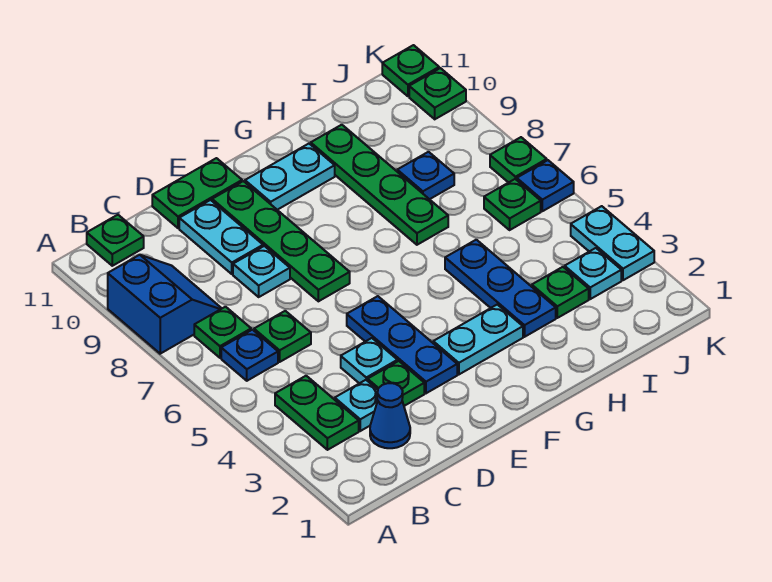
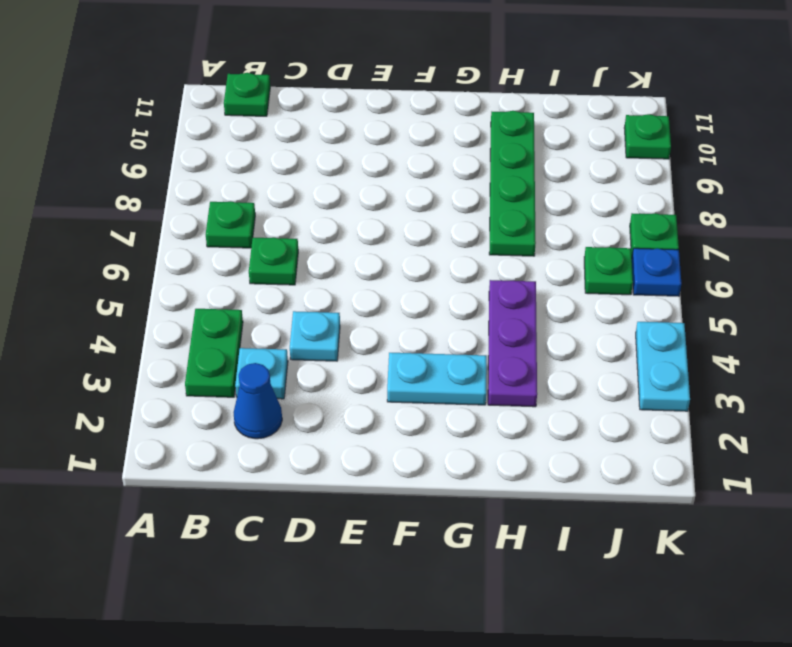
purple 1x3 plate [488,280,537,407] -> blue 1x3 plate [445,240,556,337]
none -> blue 2x2 slope [108,255,222,354]
none -> blue 1x1 plate [221,330,278,381]
none -> green 1x1 plate [368,361,424,406]

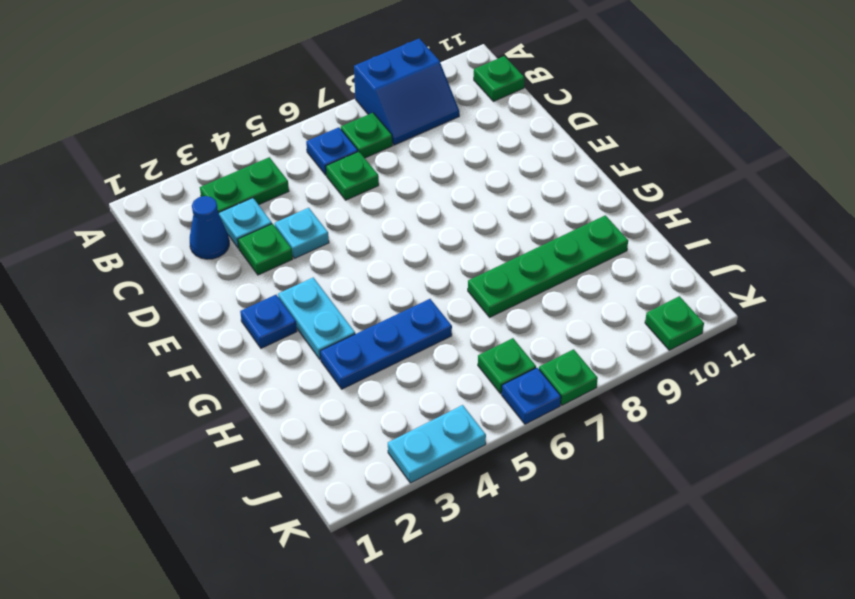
blue 1x1 plate [240,295,297,348] -> blue 1x1 plate moved to [397,152,454,199]
none -> cyan 1x1 plate [233,246,290,297]
none -> cyan 1x2 plate [179,200,263,274]
none -> green 1x2 plate [152,158,242,228]

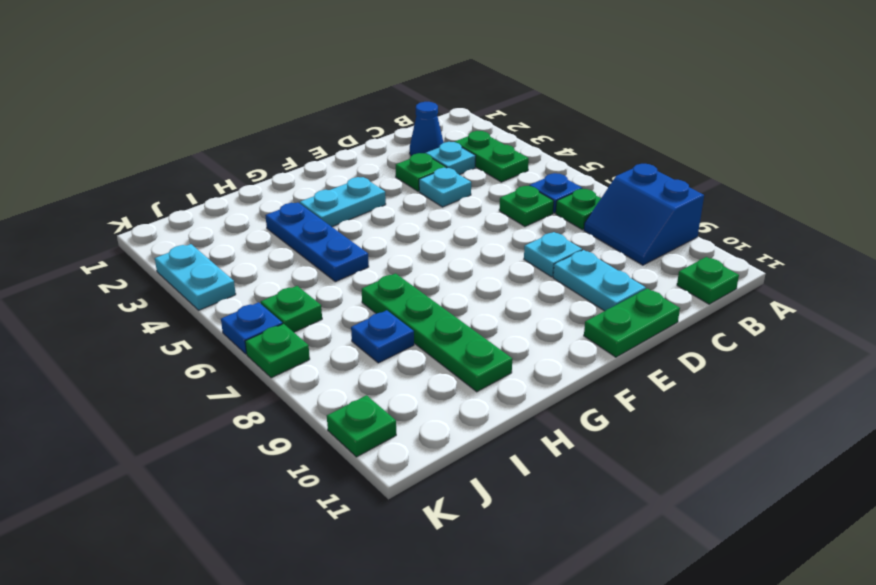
none -> blue 1x3 plate [347,296,457,393]
none -> green 1x4 plate [212,181,350,301]
none -> cyan 1x2 plate [245,144,335,210]

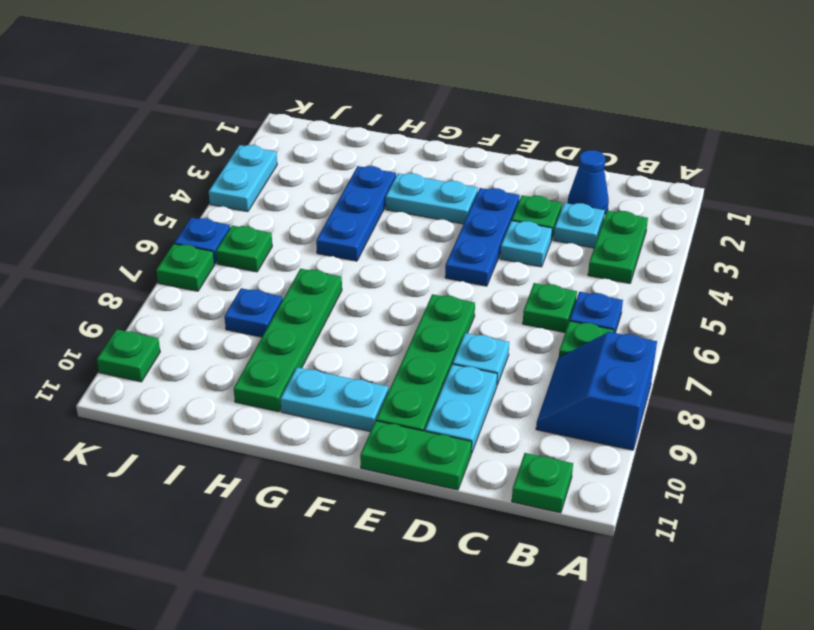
none -> green 1x1 plate [532,267,589,318]
none -> cyan 1x1 plate [565,248,621,299]
none -> green 1x1 plate [382,45,439,96]

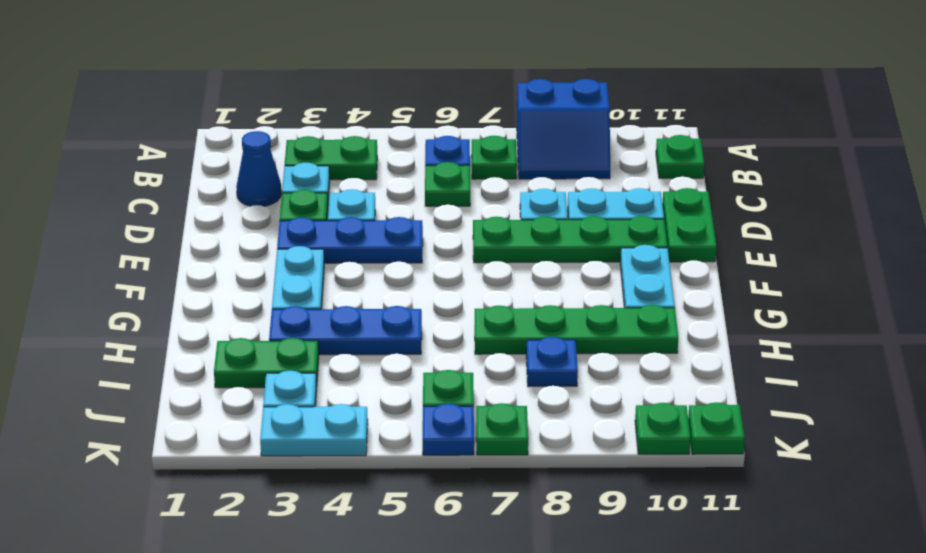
green 1x2 plate [214,338,319,388] -> green 1x1 plate [532,267,589,318]

